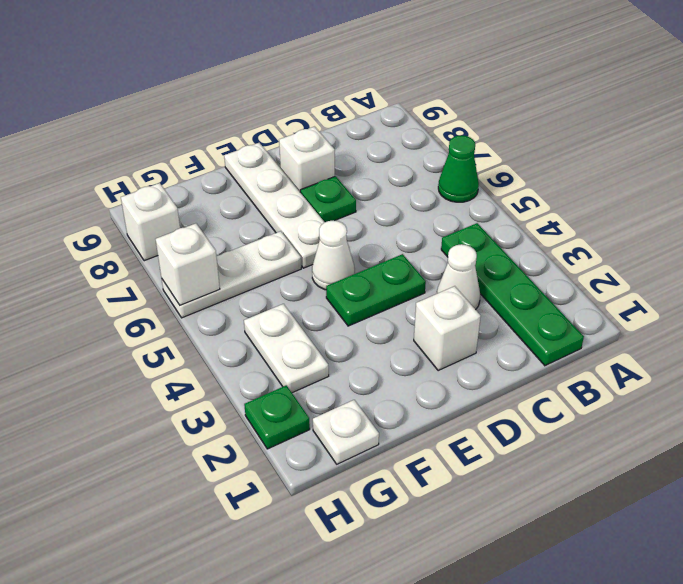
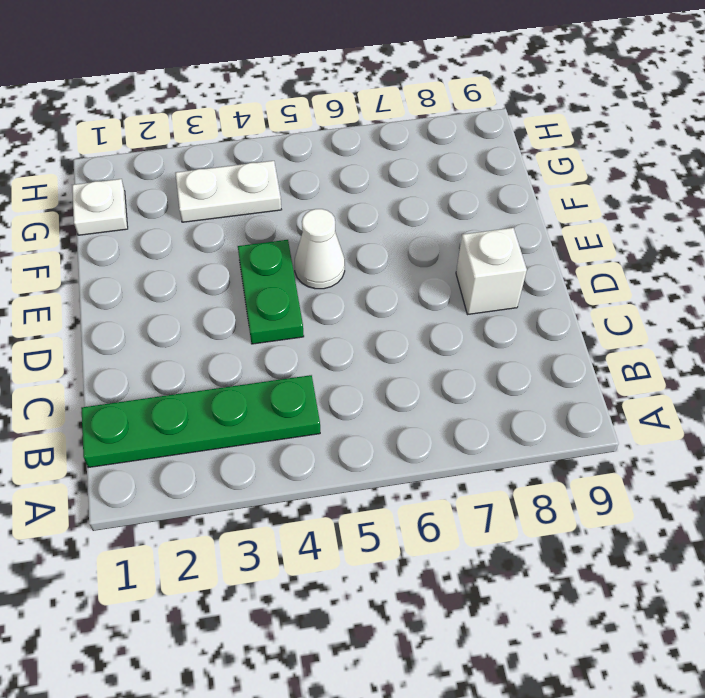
none -> green 1x1 cone [438,135,479,202]
none -> white 1x1 cone [437,244,480,310]
none -> white 1x1 brick [414,286,481,371]

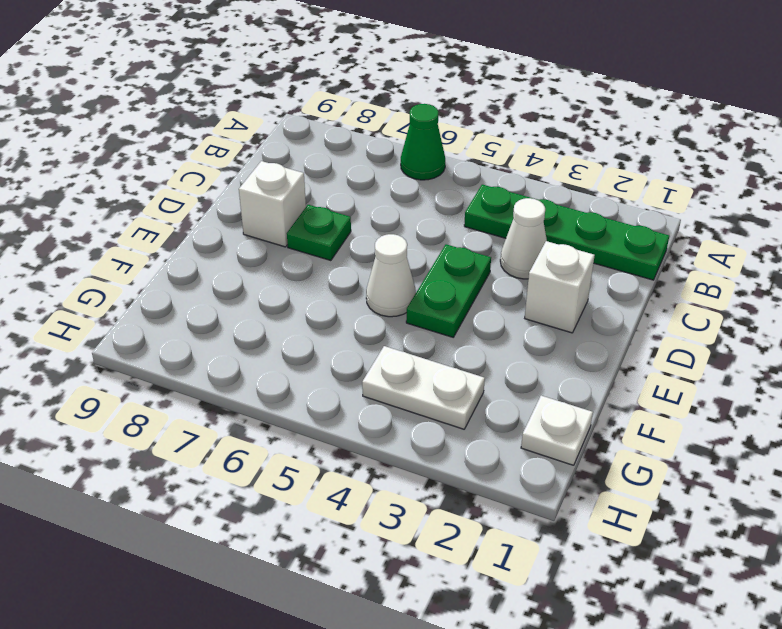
none -> white 1x4 plate [224,143,325,268]
none -> white 1x3 plate [162,231,301,318]
none -> green 1x1 plate [244,385,310,449]

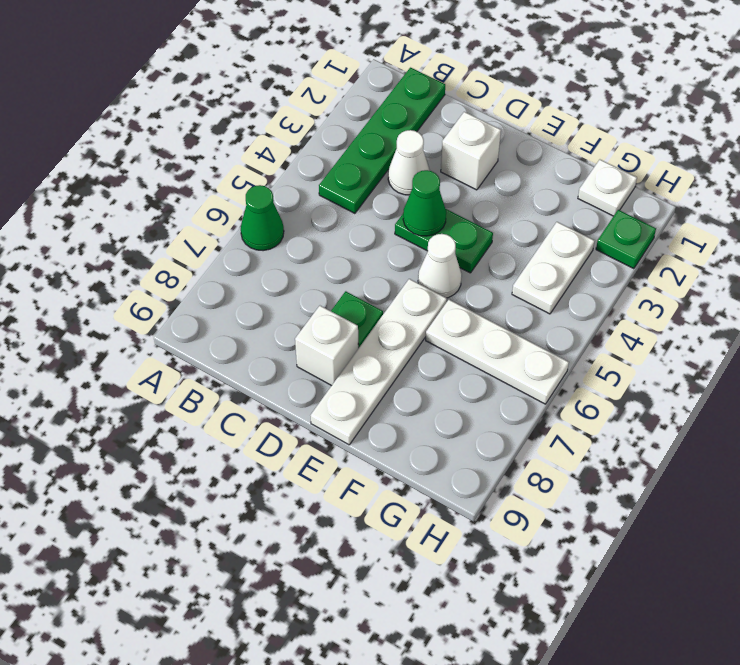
green 1x1 cone [403,170,446,236] -> none
none -> white 1x1 brick [121,183,180,261]
none -> white 1x1 brick [156,223,220,305]

